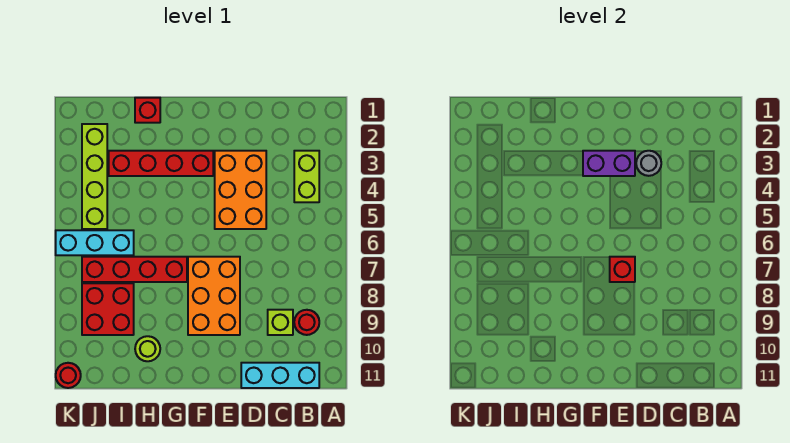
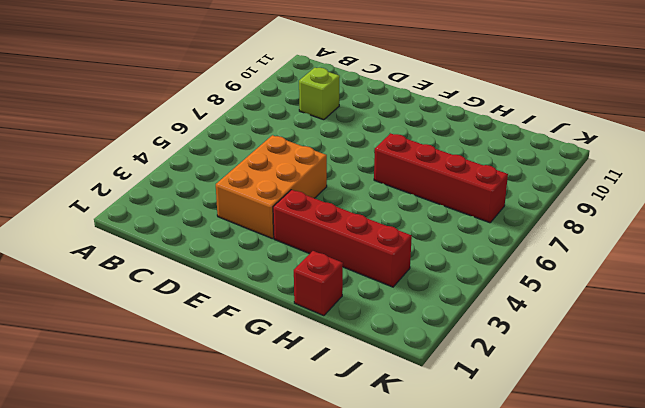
none -> lime 1x2 brick [294,151,319,202]
none -> red 1x1 round brick [294,310,319,335]
none -> cyan 1x3 brick [241,363,319,388]

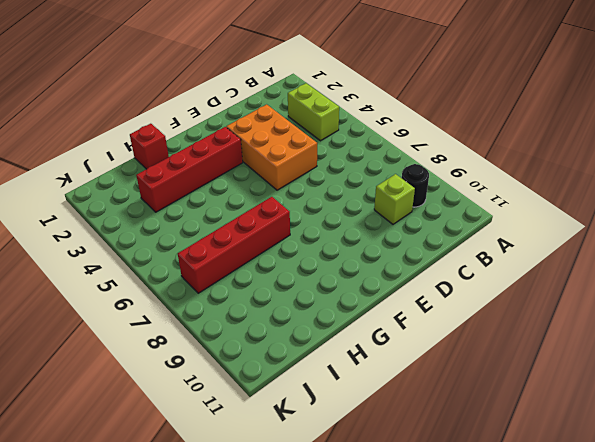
black 1x1 round brick [402,164,429,207] -> red 1x1 round brick [294,310,319,335]
none -> cyan 1x3 brick [241,363,319,388]
none -> orange 2x3 brick [188,257,240,335]
none -> lime 1x1 round brick [135,336,160,361]

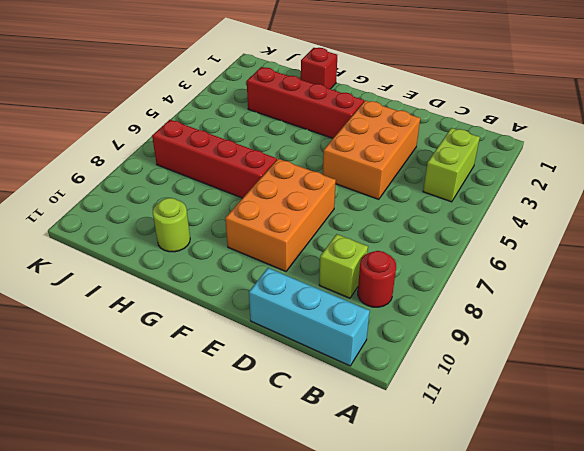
none -> cyan 1x3 brick [56,230,134,255]
none -> red 2x2 brick [82,283,134,335]
none -> lime 1x4 brick [82,124,107,229]

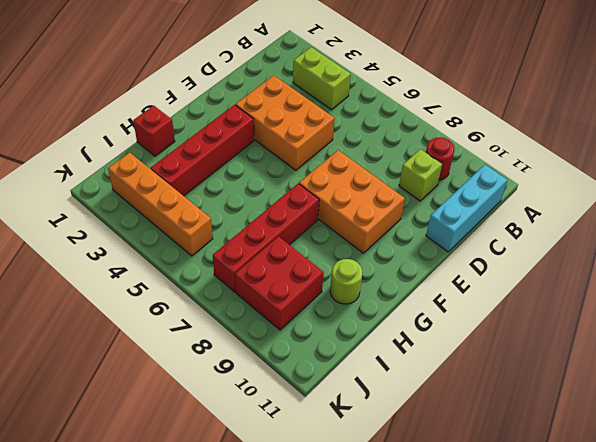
orange 1x4 brick [108,153,213,256] -> lime 1x4 brick [82,124,107,229]
none -> cyan 1x3 brick [56,230,134,255]
none -> red 1x1 round brick [56,363,81,388]
none -> grey 1x1 round brick [636,151,661,176]

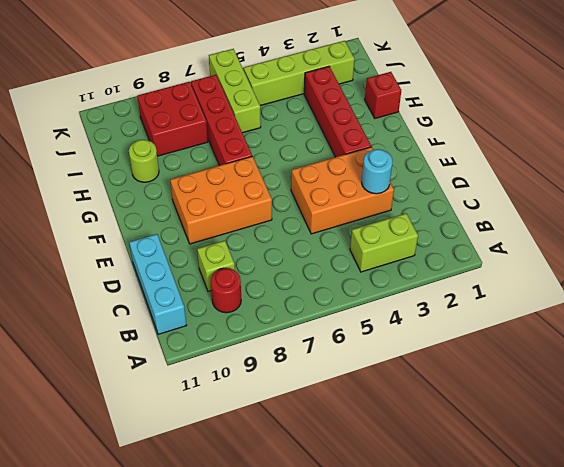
cyan 1x1 round brick [362,149,393,194] -> grey 1x1 round brick [636,151,661,176]
lime 1x3 brick [209,49,261,133] -> cyan 1x3 brick [56,230,134,255]
none -> red 1x1 round brick [56,363,81,388]
none -> purple 1x2 brick [583,151,635,176]
none -> red 1x1 brick [610,257,635,282]

